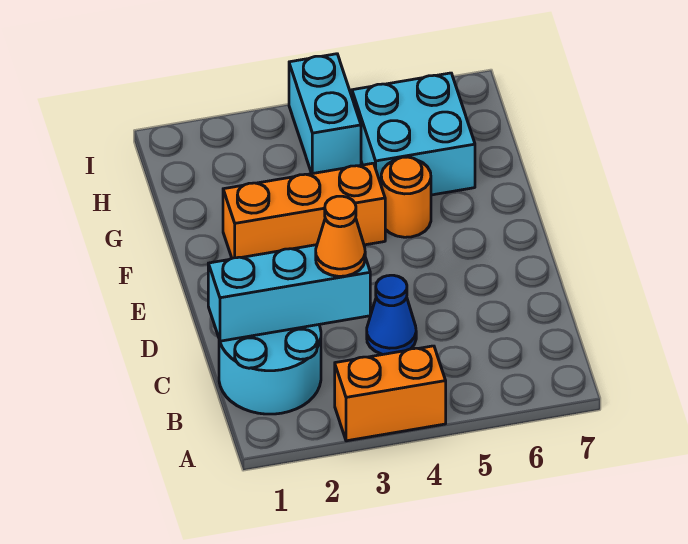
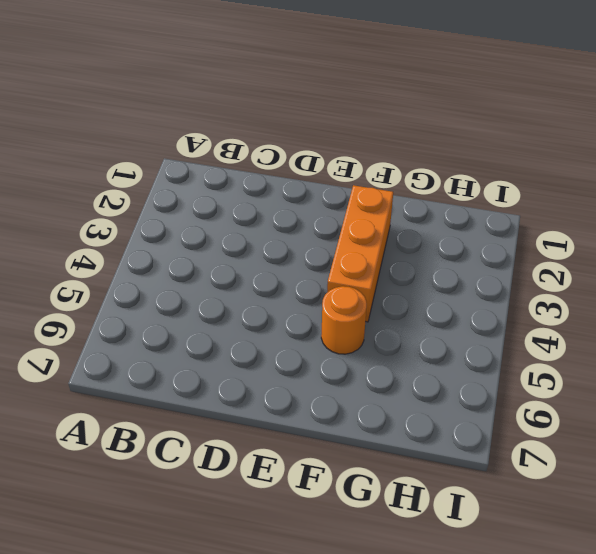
none -> orange 1x2 brick [335,346,446,441]
none -> cyan 2x2 round brick [219,325,321,414]

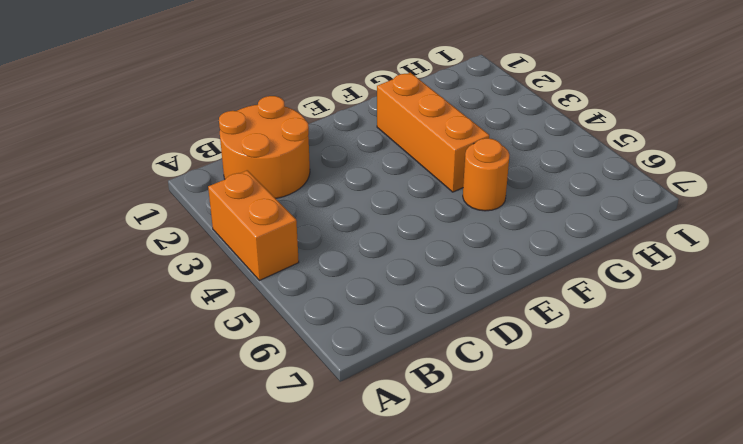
orange 2x2 round brick [219,96,310,199] -> cyan 2x2 round brick [219,325,321,414]
none -> blue 1x1 cone [367,275,416,354]
none -> cyan 2x2 brick [352,73,475,195]

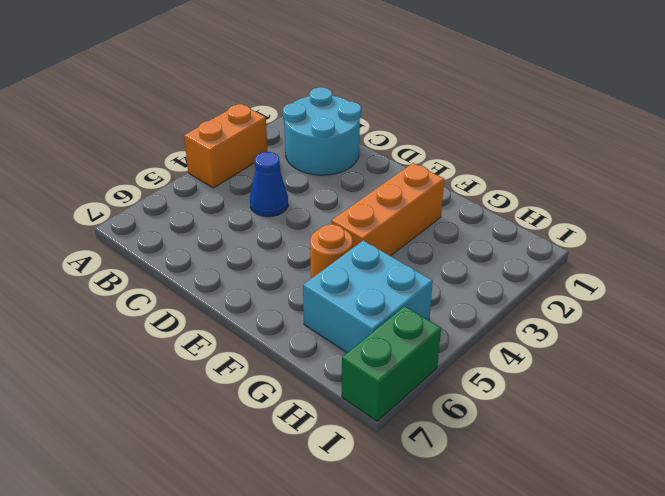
green 1x2 brick [342,306,441,421] -> none
none -> cyan 1x2 brick [289,54,361,174]
none -> cyan 1x3 brick [208,245,370,341]

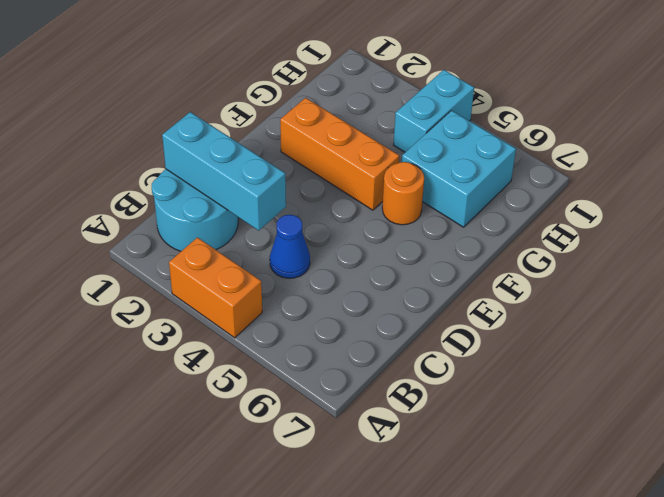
none -> orange 1x1 cone [316,196,365,276]

